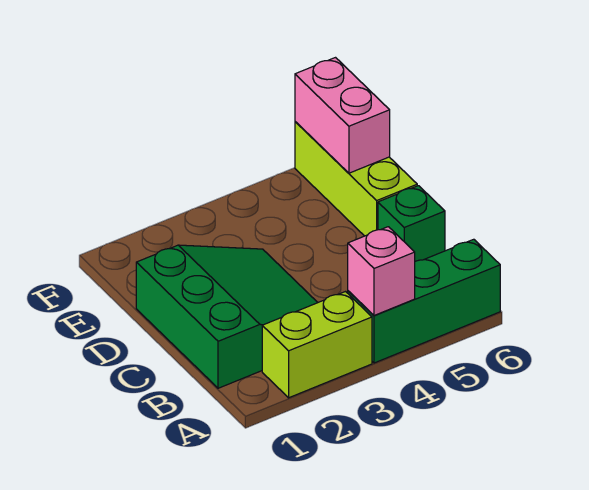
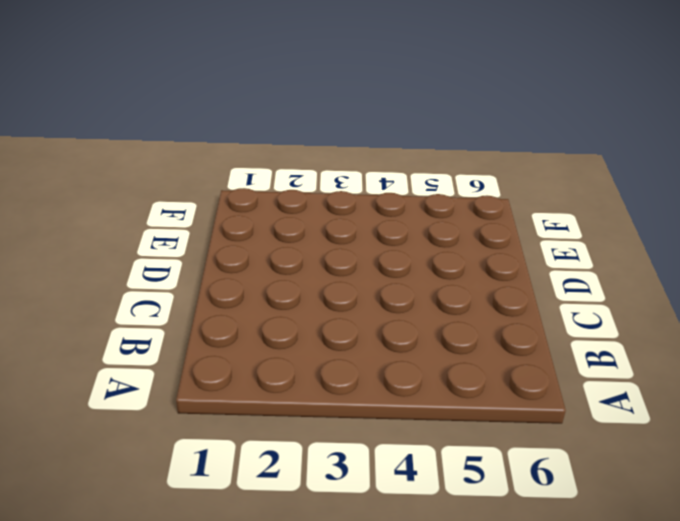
none -> lime 1x2 brick [262,292,372,398]
none -> green 1x3 brick [348,239,500,363]

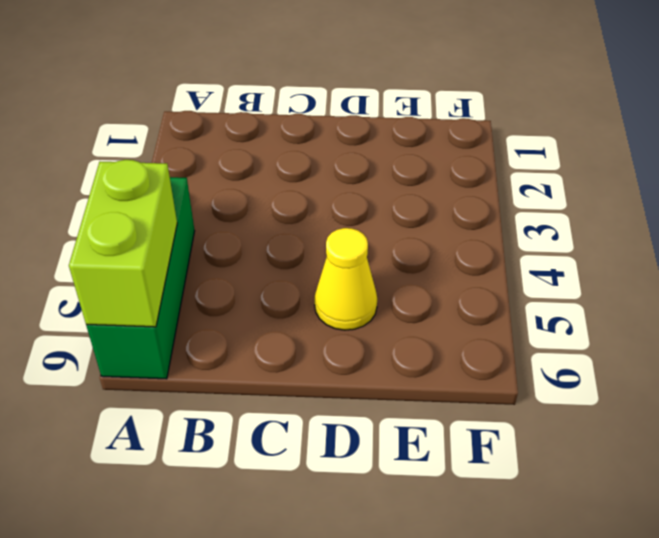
lime 1x2 brick [69,160,177,327] -> lime 1x2 brick moved to [262,292,372,398]
yellow 1x1 cone [315,228,377,330] -> none
none -> green 3x3 slope [136,245,318,388]
none -> green 1x1 brick [378,186,445,261]

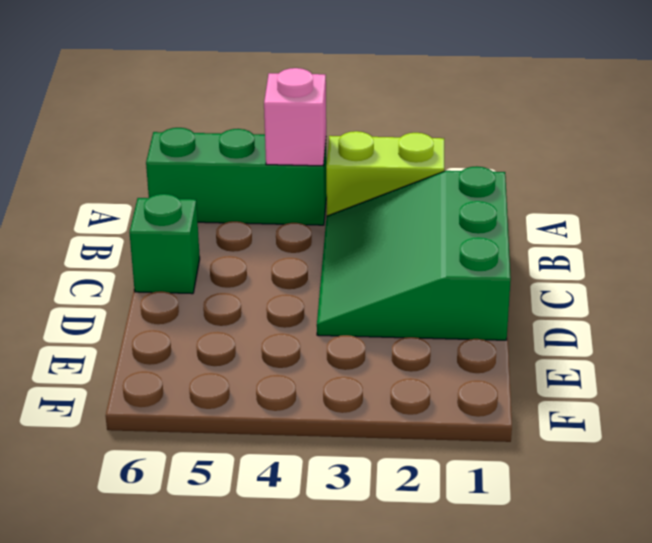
none -> lime 1x3 brick [295,122,417,236]
none -> pink 1x2 brick [295,58,390,173]

